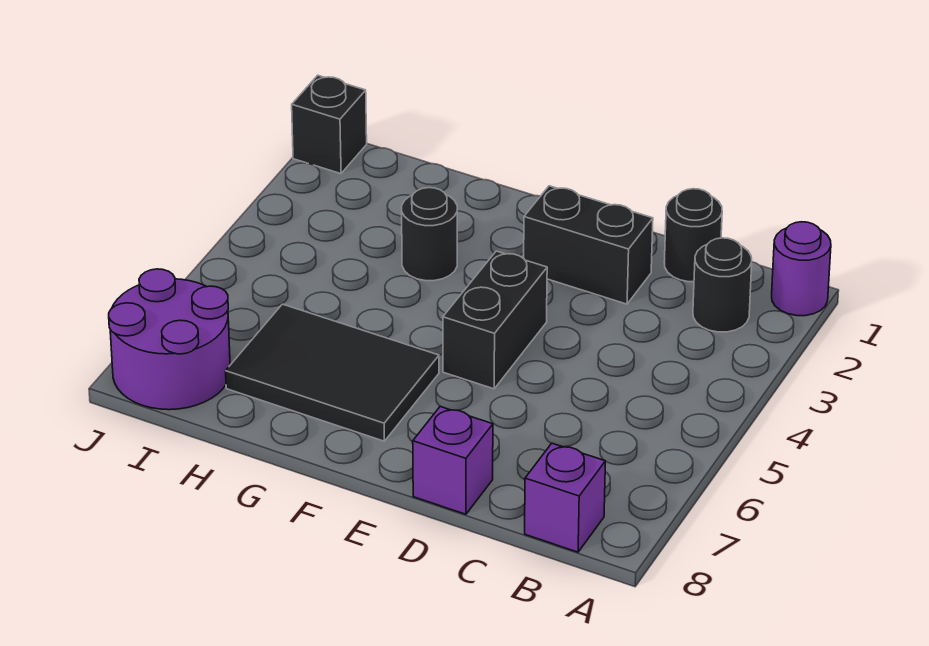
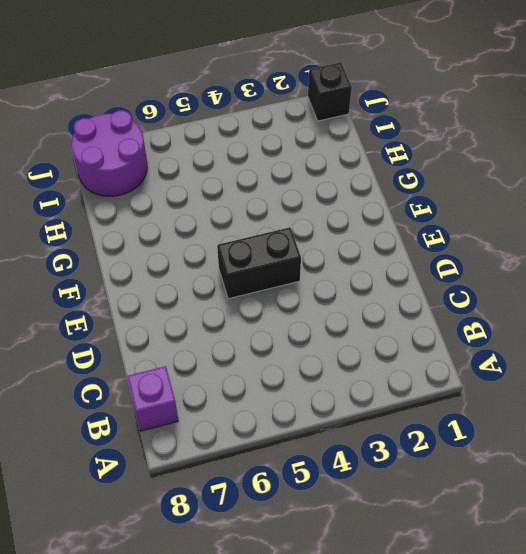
none -> purple 1x1 round brick [772,222,831,316]
none -> black 1x1 round brick [693,238,752,332]

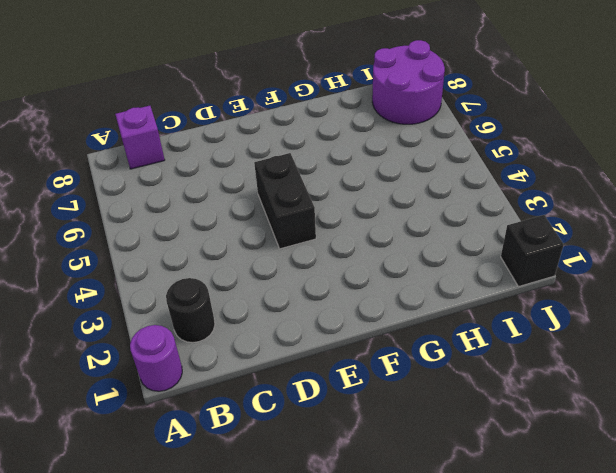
none -> black 1x1 round brick [664,189,722,282]
none -> black 1x2 brick [524,186,653,304]

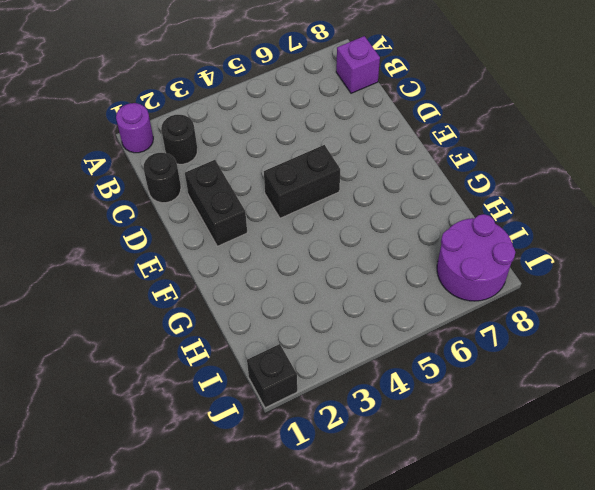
none -> purple 1x1 brick [413,406,493,514]
none -> black 2x3 tile [226,304,439,441]

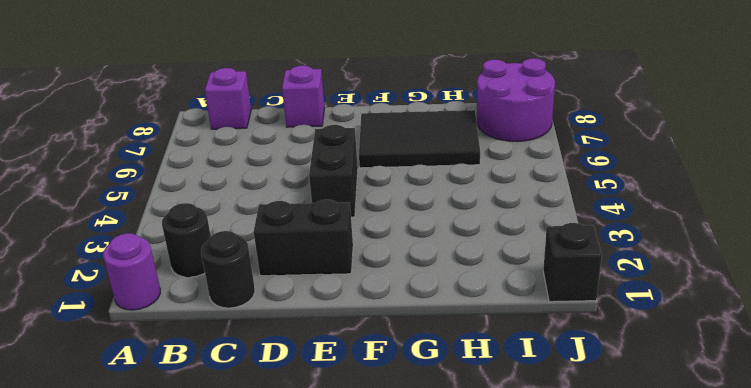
none -> black 1x1 round brick [402,188,457,281]

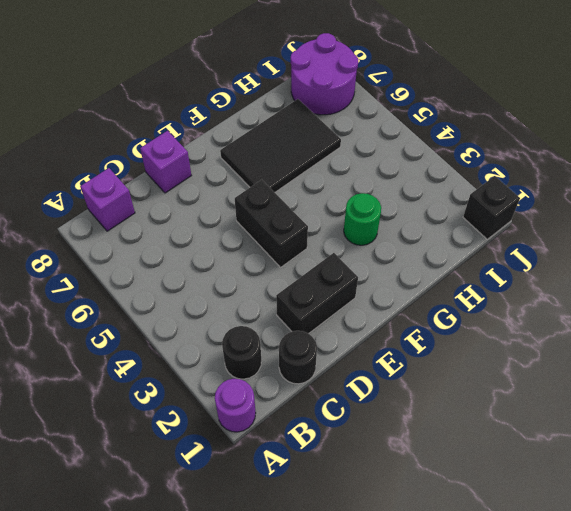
green 1x1 round brick [344,193,381,245] -> black 1x1 round brick [402,188,457,281]

